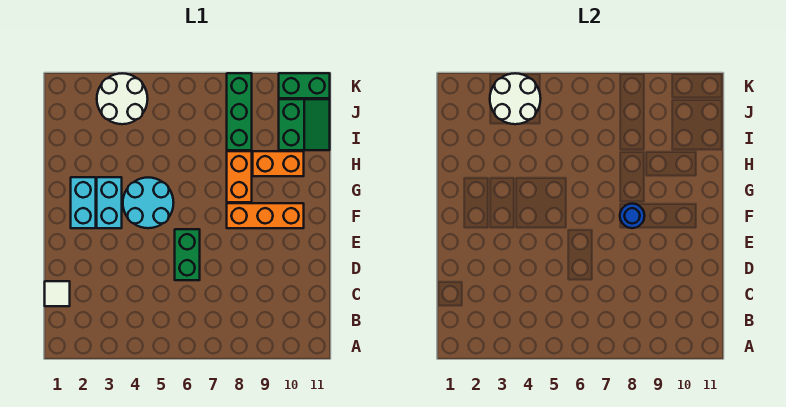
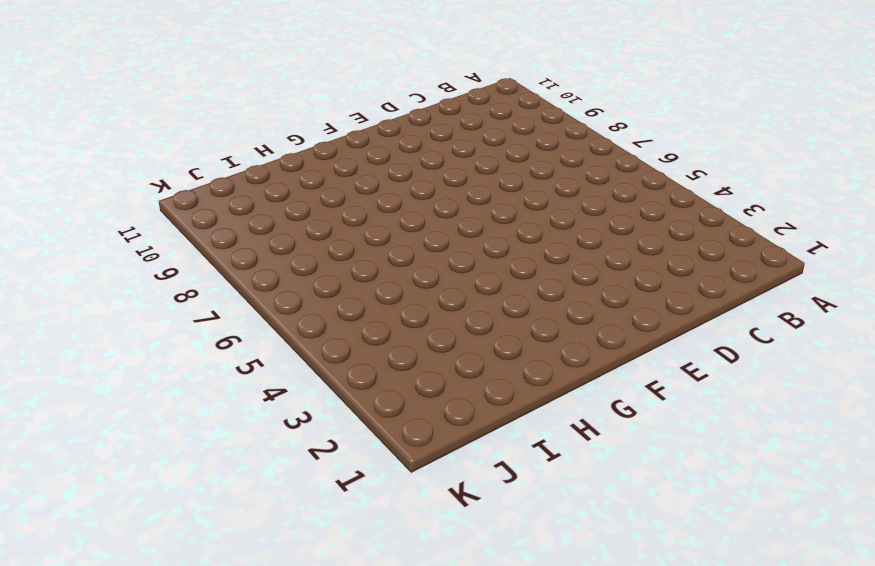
none -> white 1x1 tile [45,281,70,306]
none -> green 1x2 brick [175,229,200,280]
none -> cyan 1x2 brick [71,177,96,228]

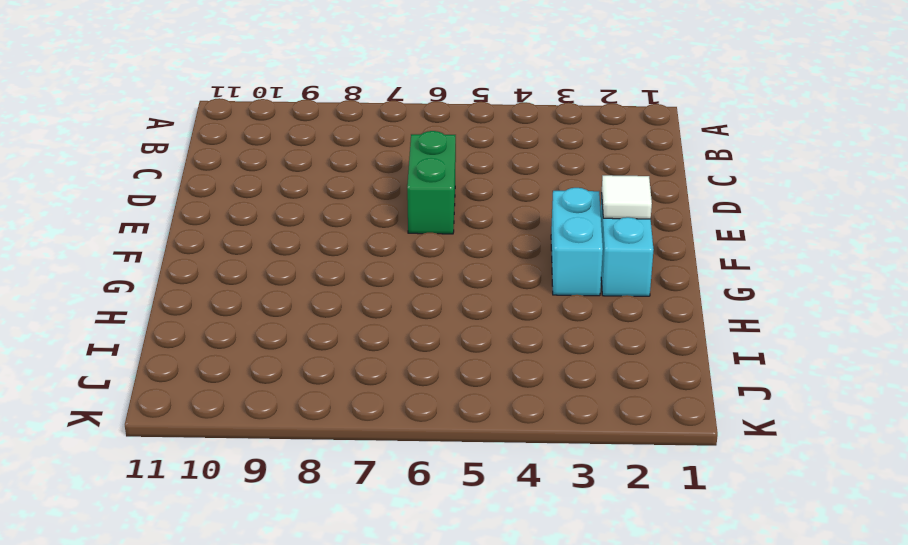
white 1x1 tile [602,175,652,219] -> white 1x1 tile moved to [45,281,70,306]
none -> cyan 2x2 round brick [123,177,174,228]
none -> orange 1x3 brick [227,203,304,228]
none -> orange 1x2 brick [227,151,252,202]

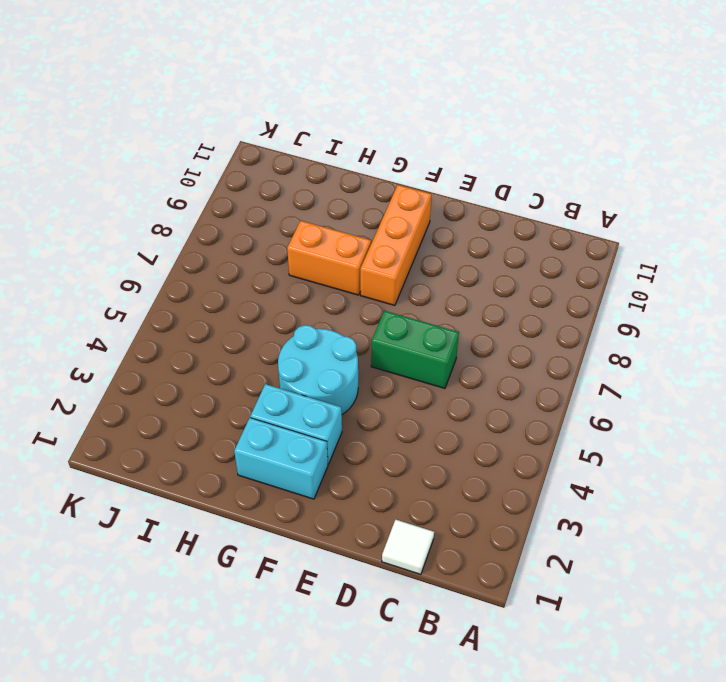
none -> orange 1x2 brick [253,151,304,176]
none -> green 1x3 brick [227,73,252,150]
none -> green 2x2 slope [279,99,330,150]

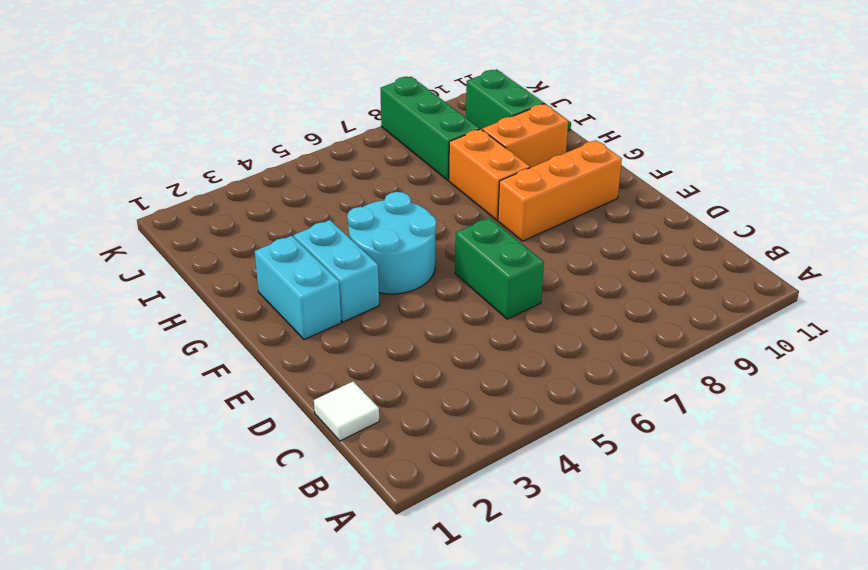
none -> white 2x2 round brick [97,73,148,124]
none -> green 1x2 brick [279,73,330,98]
none -> blue 1x1 round brick [620,204,645,228]

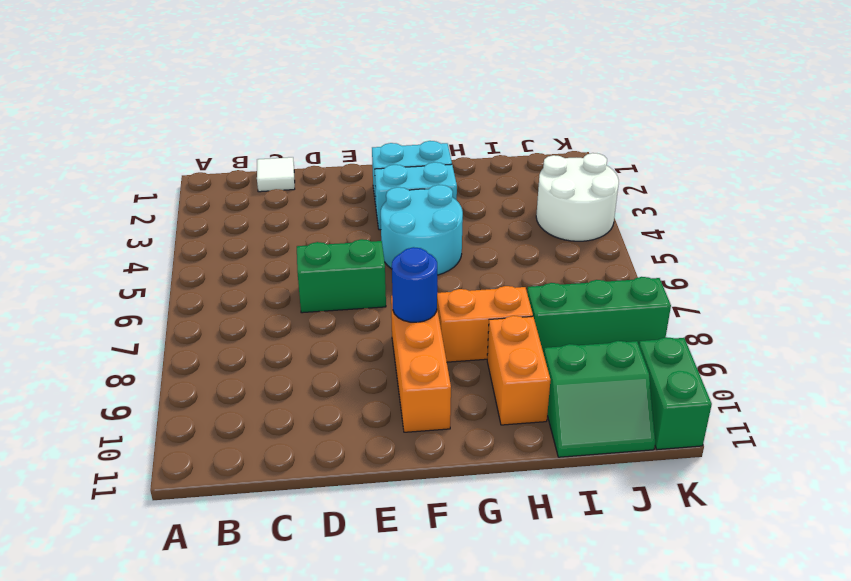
none -> white 2x2 round brick [490,73,541,124]

